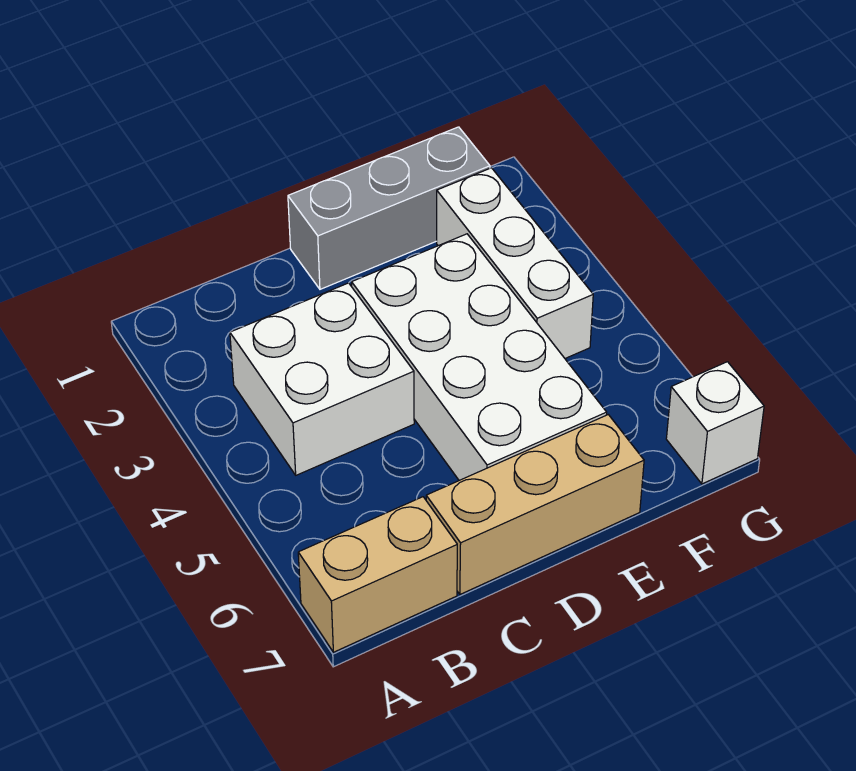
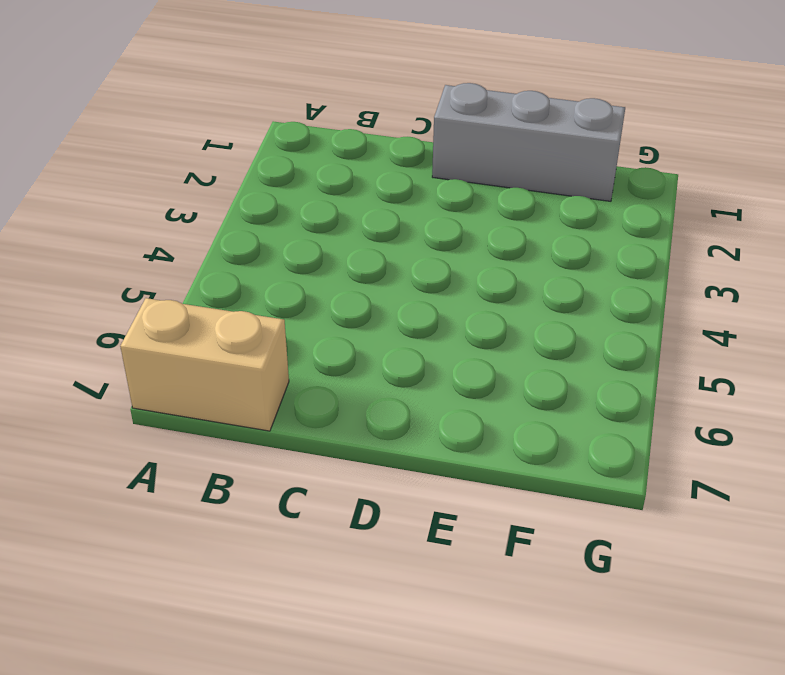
none -> white 2x2 brick [230,283,414,475]
none -> tan 1x3 brick [426,415,644,594]

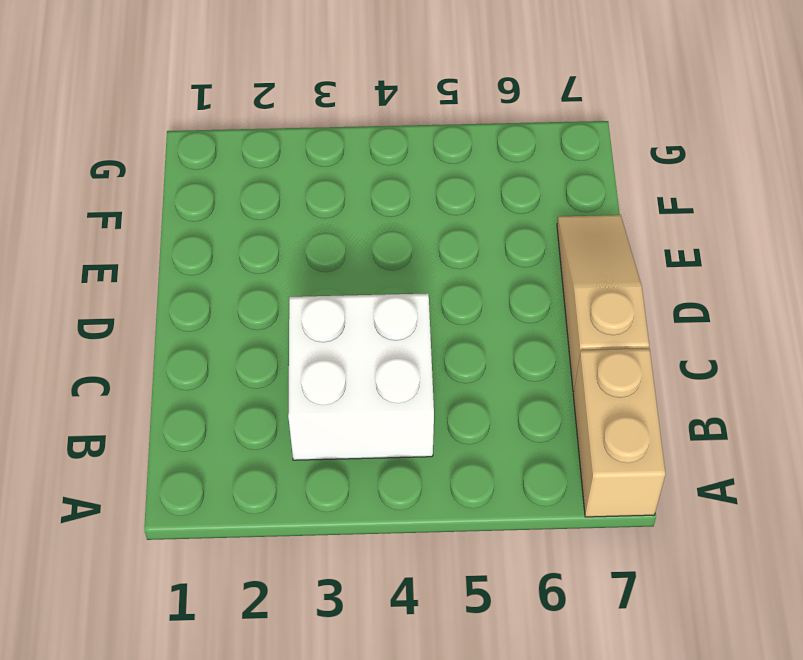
tan 1x3 slope [557,215,649,392] -> tan 1x3 brick [426,415,644,594]
none -> grey 1x3 brick [288,127,490,289]
none -> white 2x4 brick [352,234,607,480]

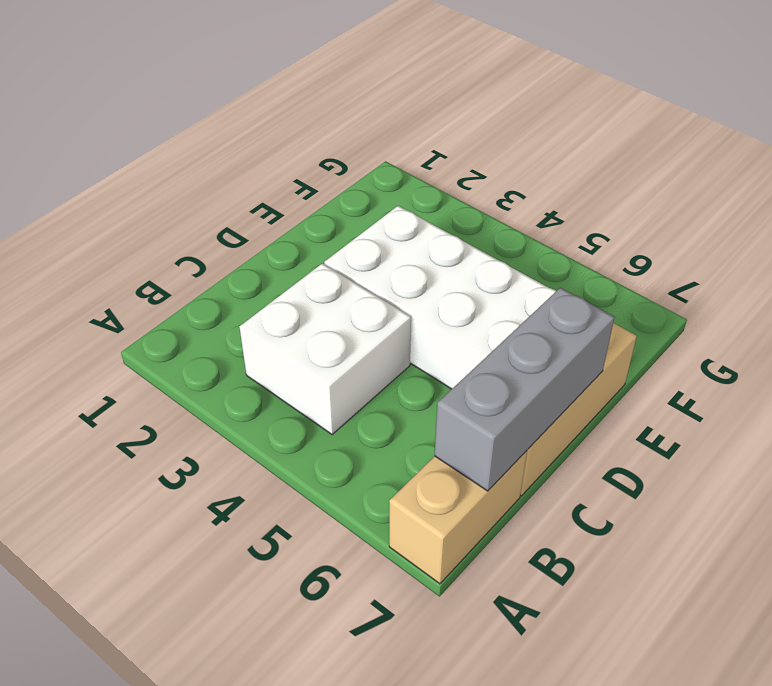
grey 1x3 brick [435,288,615,491] -> grey 1x3 brick moved to [288,127,490,289]
none -> white 1x3 brick [437,168,593,358]
none -> white 1x1 brick [666,362,764,484]

